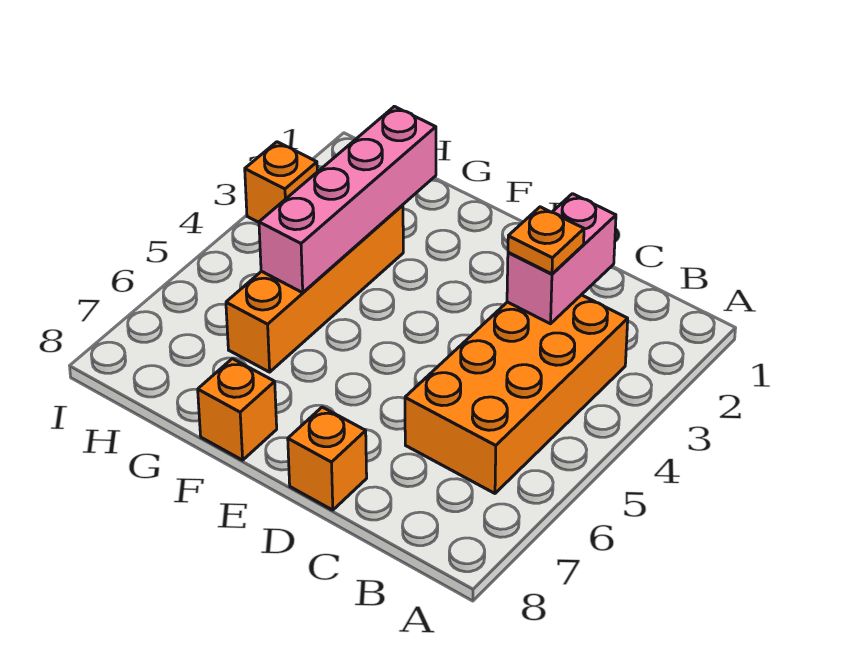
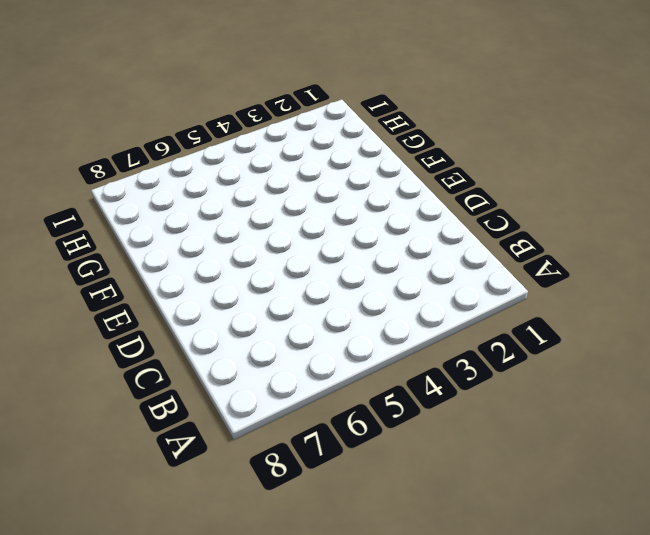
none -> orange 2x4 brick [405,295,628,493]
none -> orange 1x1 brick [288,407,367,510]

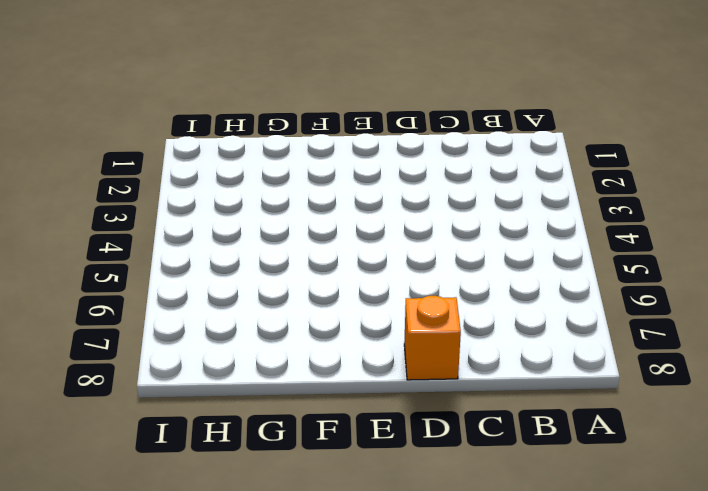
none -> orange 2x4 brick [405,295,628,493]
none -> orange 1x1 brick [198,359,277,460]

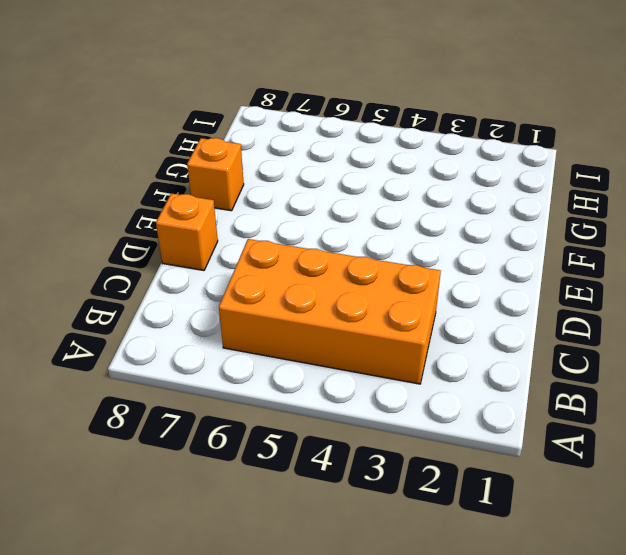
none -> orange 1x4 brick [226,205,403,372]
none -> orange 1x1 brick [245,142,317,222]

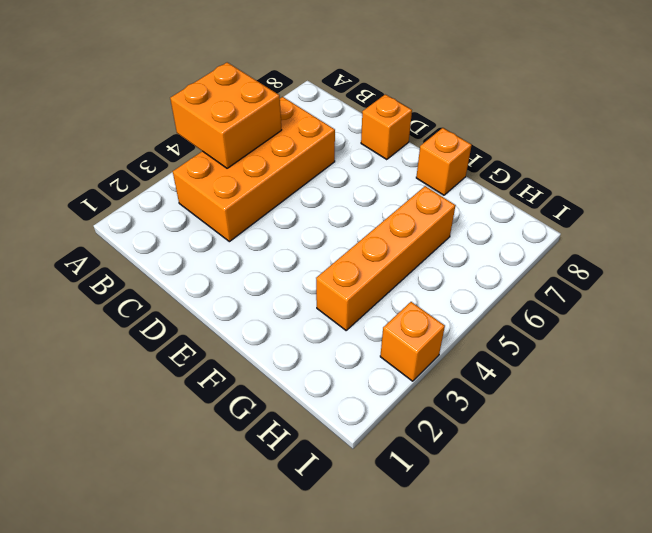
orange 2x2 brick [170,62,281,168] -> none
none -> pink 1x2 brick [507,194,616,324]
none -> pink 1x4 brick [259,106,436,293]

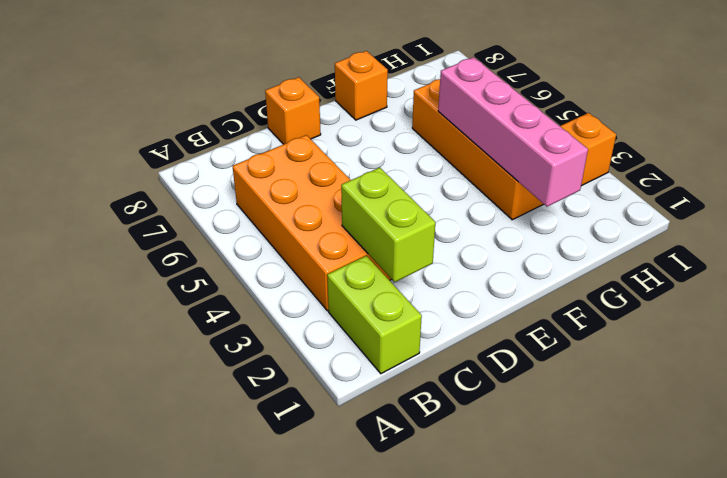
lime 1x2 brick [327,256,422,374] -> none
lime 1x2 brick [341,168,435,282] -> pink 1x2 brick [507,194,616,324]
none -> orange 1x1 plate [508,207,584,274]

